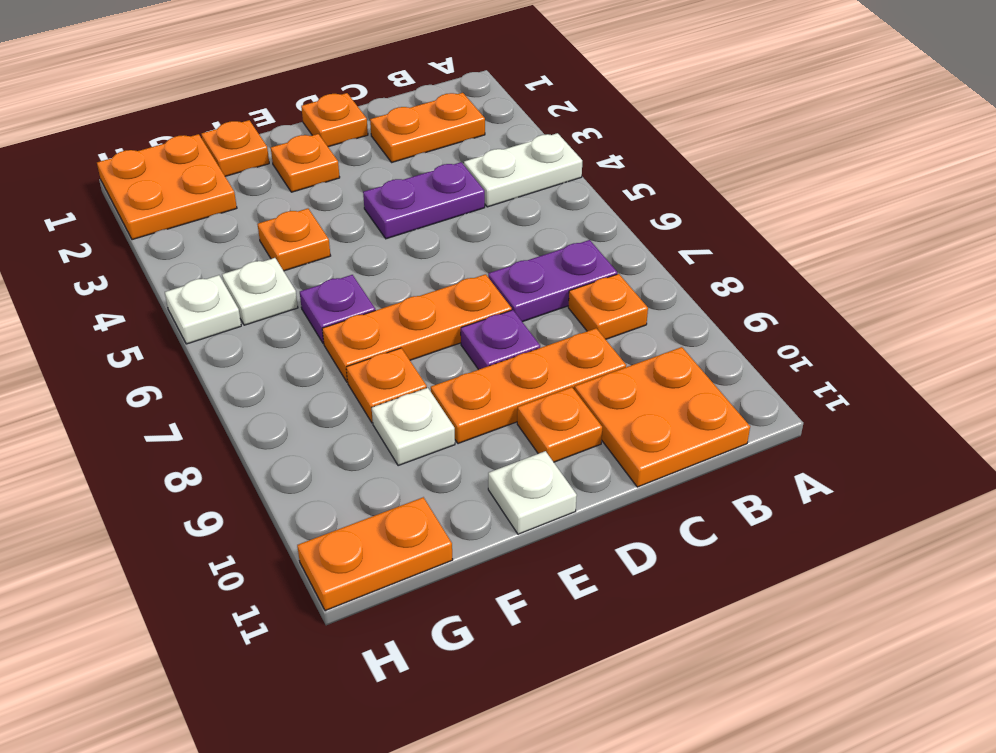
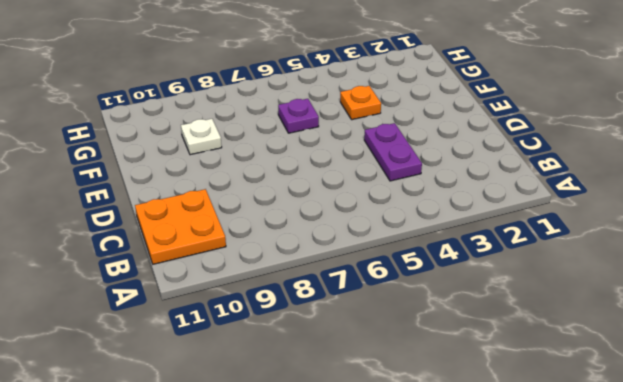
none -> white 1x2 plate [464,133,582,207]
none -> orange 1x2 plate [370,93,485,162]
none -> purple 1x2 plate [488,240,617,322]

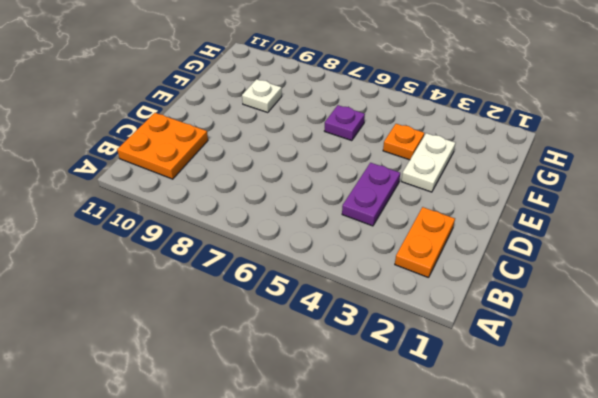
white 1x2 plate [401,133,455,192] -> white 1x2 plate moved to [464,133,582,207]
none -> purple 1x2 plate [488,240,617,322]
none -> orange 1x1 plate [568,274,648,339]
none -> orange 1x3 plate [431,328,626,444]

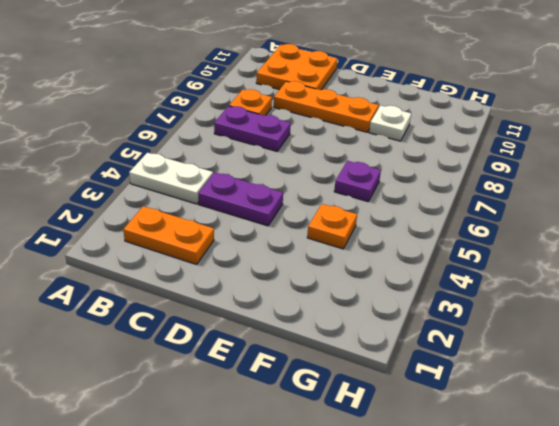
none -> orange 1x1 plate [301,93,368,147]
none -> orange 1x3 plate [322,274,512,382]
none -> purple 1x1 plate [461,310,540,370]

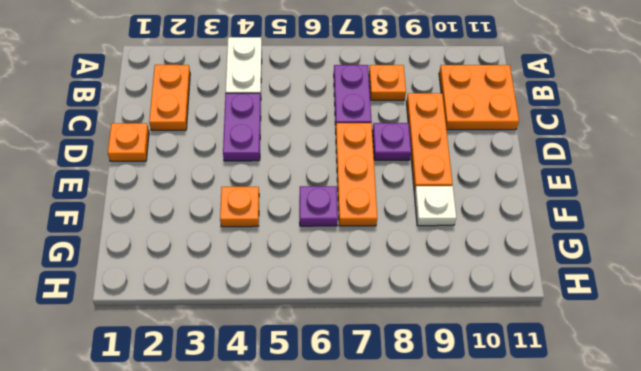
none -> orange 1x1 plate [517,387,602,462]
none -> orange 1x1 plate [271,134,340,192]
none -> white 1x1 plate [488,451,577,534]

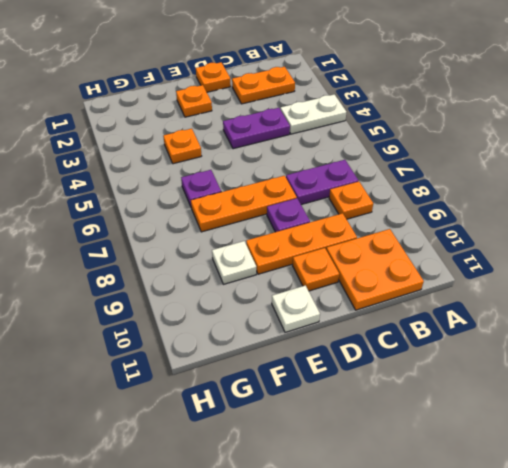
none -> orange 1x1 plate [201,120,269,176]
none -> orange 1x1 plate [346,348,427,423]
none -> orange 2x2 plate [97,134,237,240]

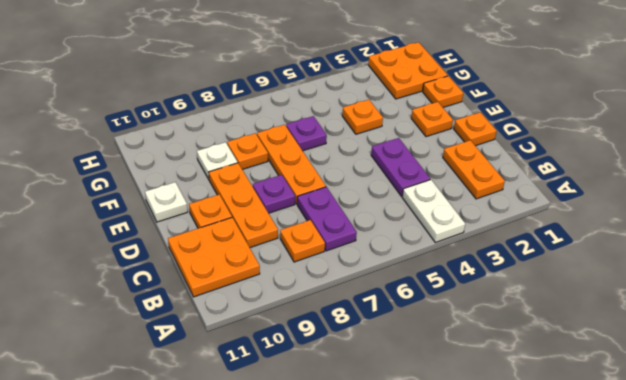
none -> white 1x1 plate [222,258,298,325]
none -> orange 1x2 plate [297,497,453,611]
none -> white 1x1 plate [165,275,241,344]

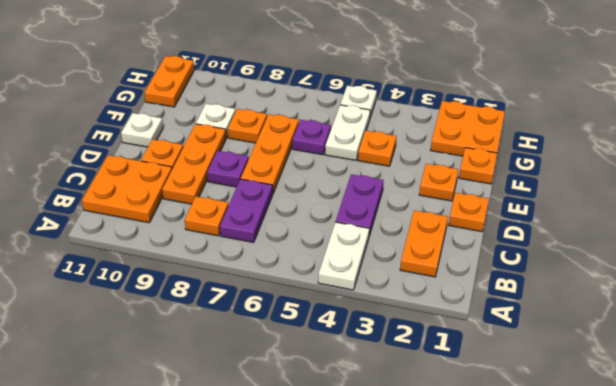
white 1x2 plate [325,105,370,160] -> white 1x1 plate [222,258,298,325]

